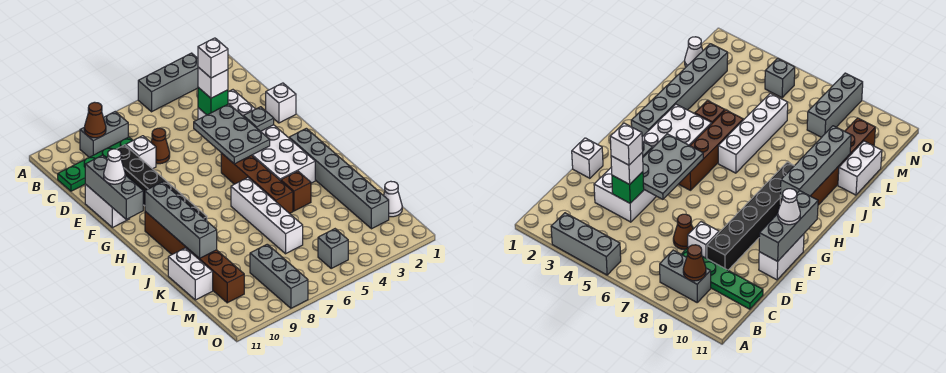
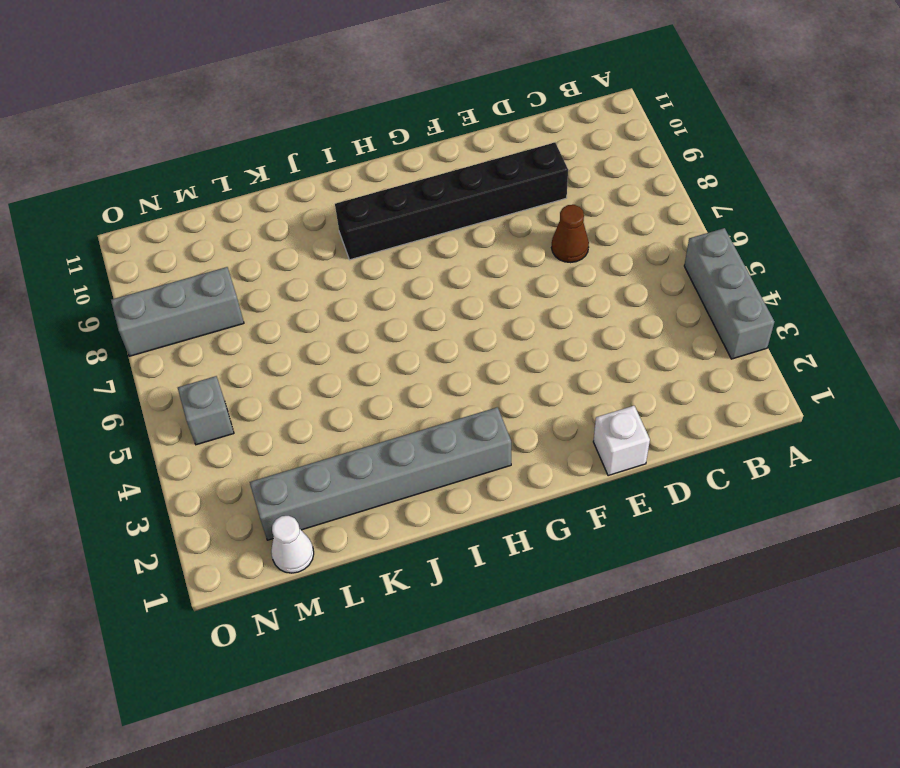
none -> grey 1x2 brick [80,112,128,157]
none -> green 1x4 plate [58,137,133,191]
none -> white 2x6 brick [198,90,315,183]

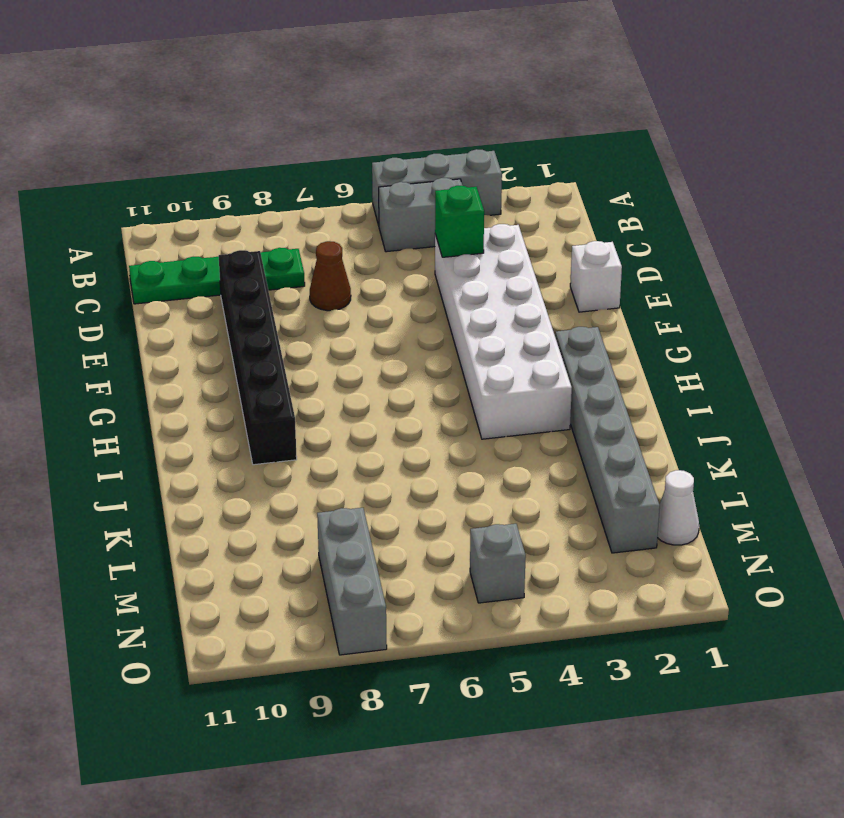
grey 1x2 brick [379,178,462,252] -> grey 1x2 brick moved to [80,112,128,157]
none -> white 1x1 brick [126,136,156,169]
none -> white 1x2 brick [85,184,130,228]
none -> brown 1x4 brick [221,153,293,214]

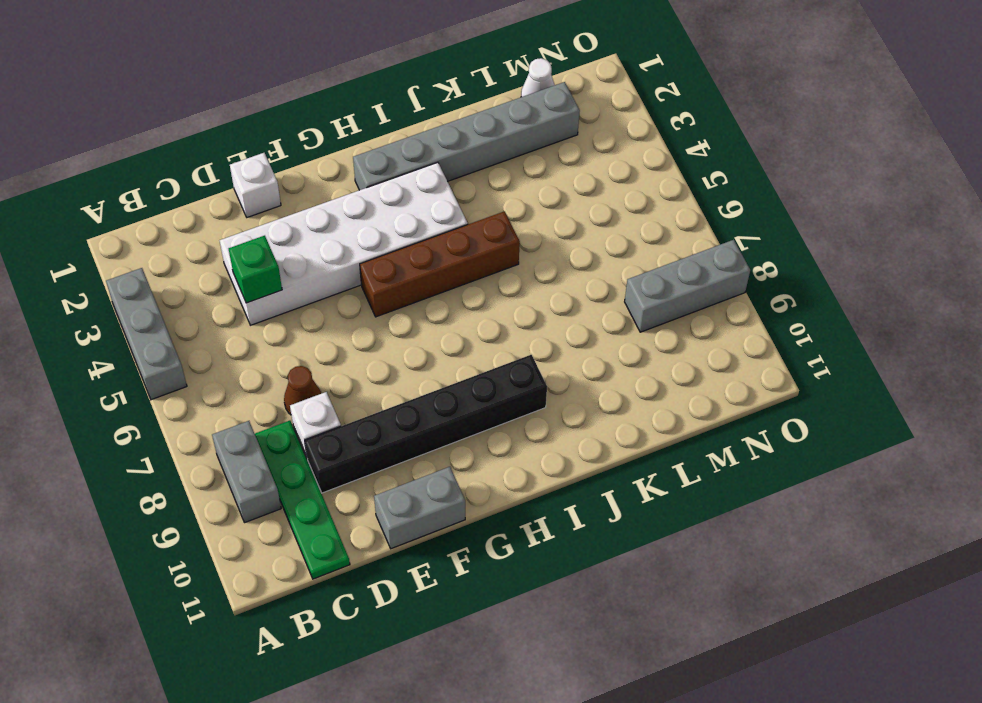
grey 1x2 brick [374,467,465,549] -> white 1x2 brick [85,184,130,228]
none -> brown 1x6 brick [145,211,244,303]
none -> white 1x4 brick [231,178,303,254]
none -> brown 1x1 brick [281,171,311,211]

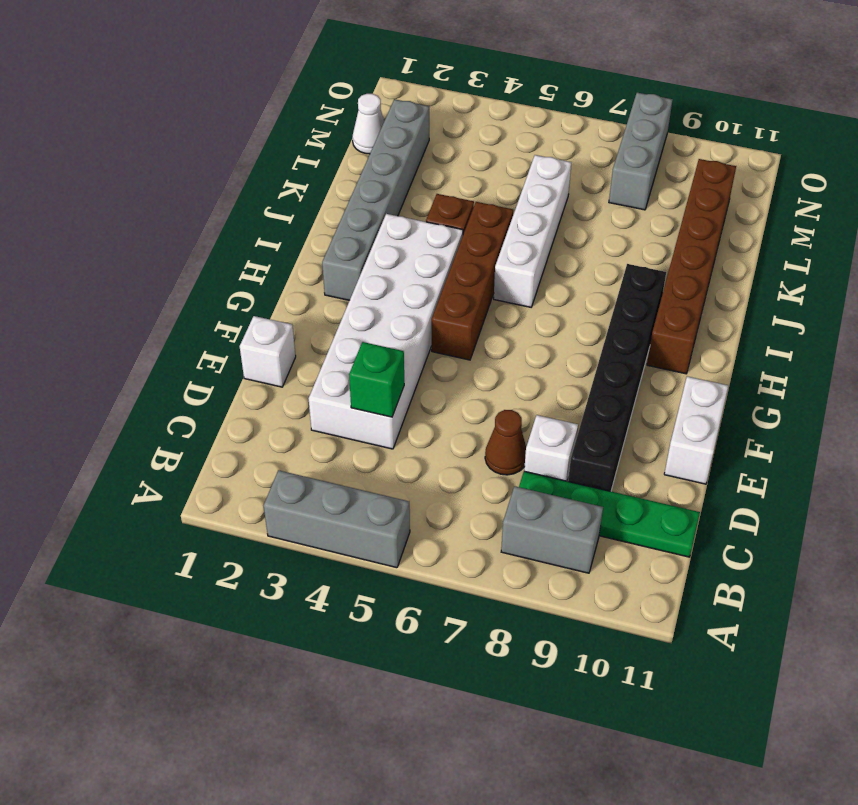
none -> white 1x2 brick [168,248,213,300]
none -> grey 1x1 brick [318,229,348,268]
none -> brown 1x1 cone [84,102,106,138]

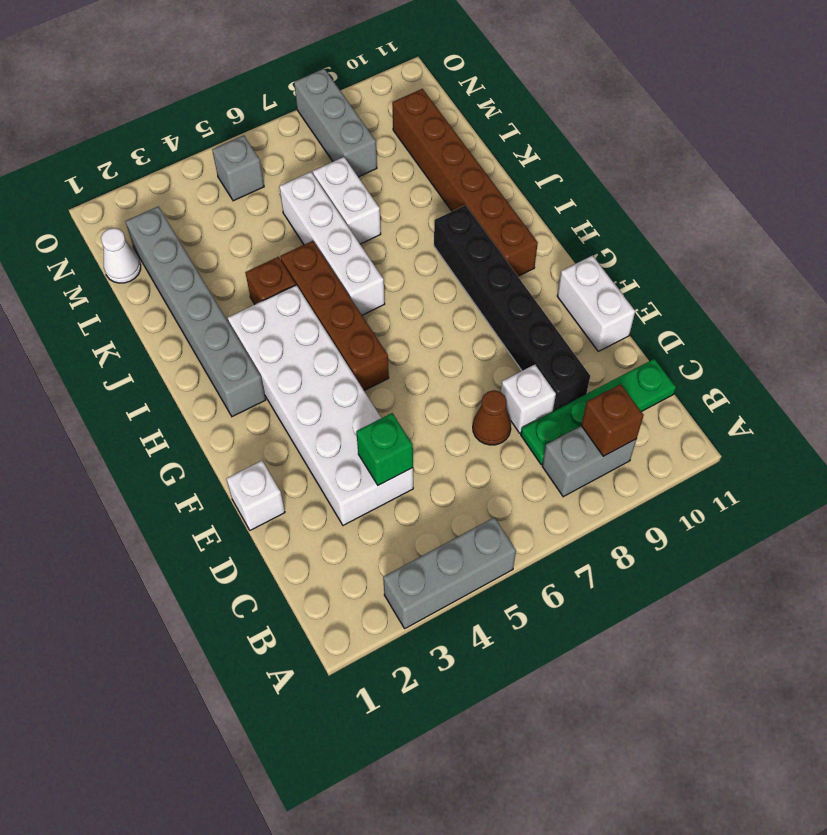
brown 1x1 brick [581,384,644,456] -> brown 1x1 cone [84,102,106,138]
white 1x2 brick [313,157,381,244] -> white 1x2 brick moved to [168,248,213,300]
none -> grey 2x3 plate [194,104,270,164]
none -> grey 1x3 brick [85,155,143,219]
none -> grey 1x1 plate [244,107,274,132]

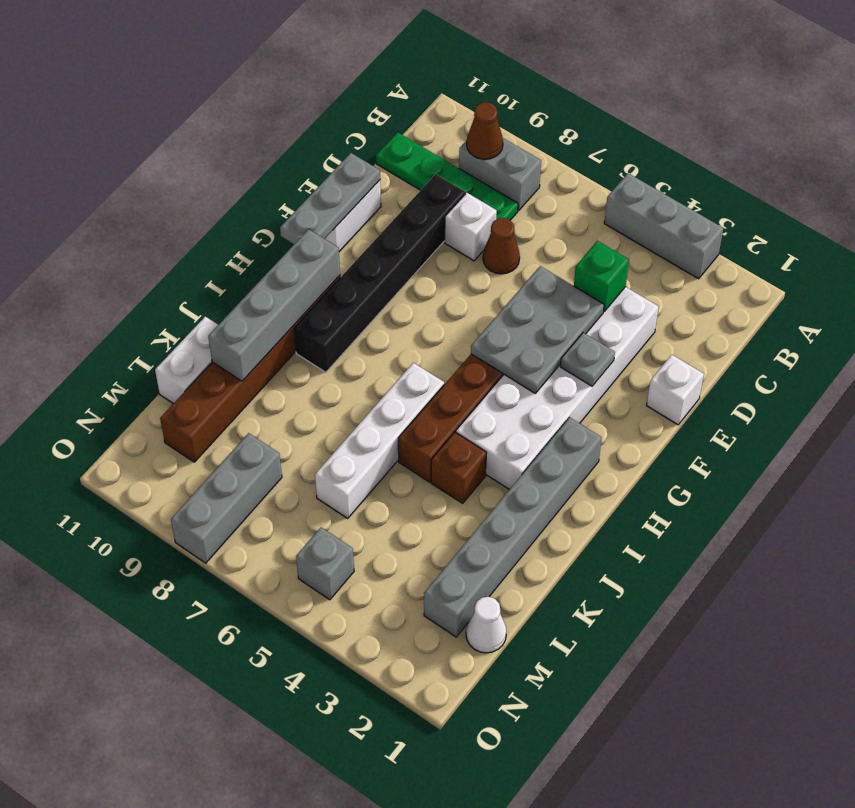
grey 1x3 plate [280,153,380,244] -> grey 1x3 brick [85,155,143,219]
none -> white 1x1 brick [198,67,228,98]
none -> white 1x1 cone [104,149,125,184]
none -> white 1x1 brick [198,38,228,78]

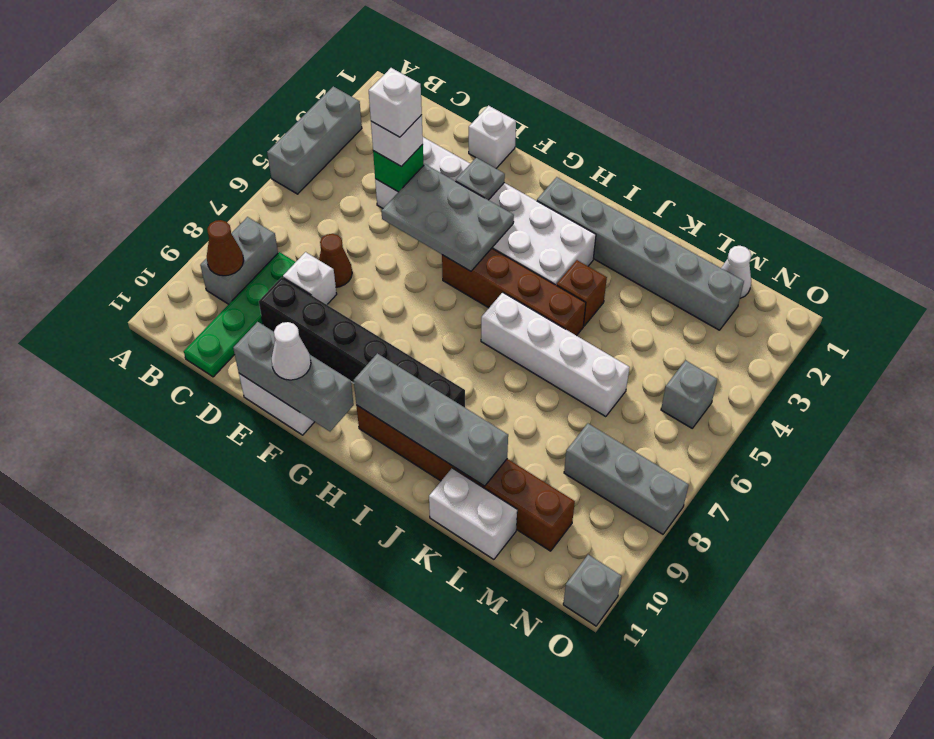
grey 1x1 brick [563,555,622,626] -> none

